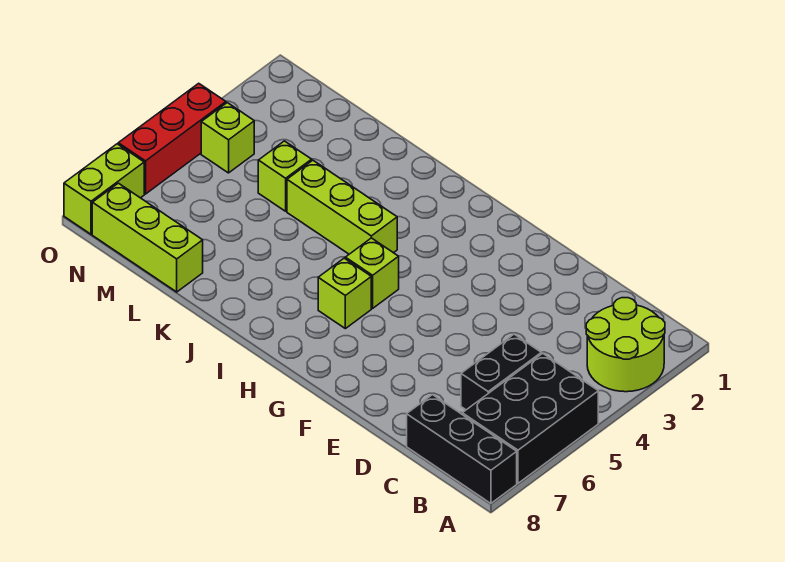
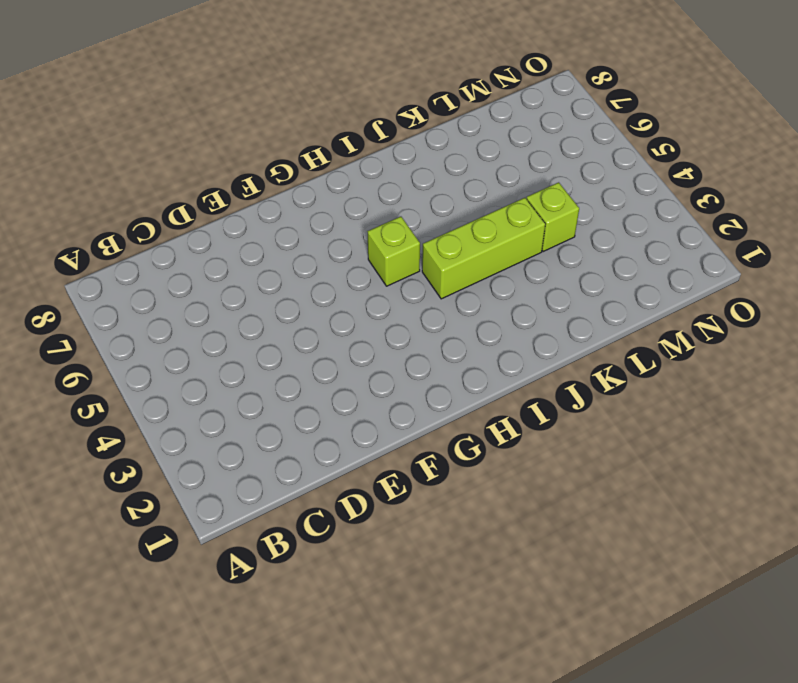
none -> lime 2x2 round brick [586,298,665,392]
none -> black 2x3 brick [462,353,598,483]
none -> black 1x3 brick [407,395,517,503]

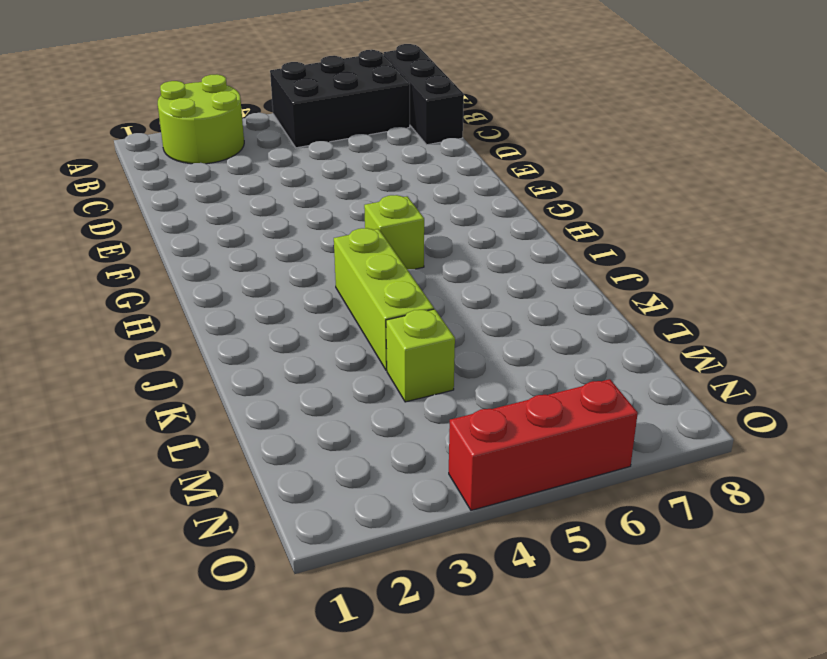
none -> black 1x2 brick [461,334,541,410]
none -> lime 1x1 brick [318,258,371,329]
none -> lime 1x3 brick [92,183,203,292]

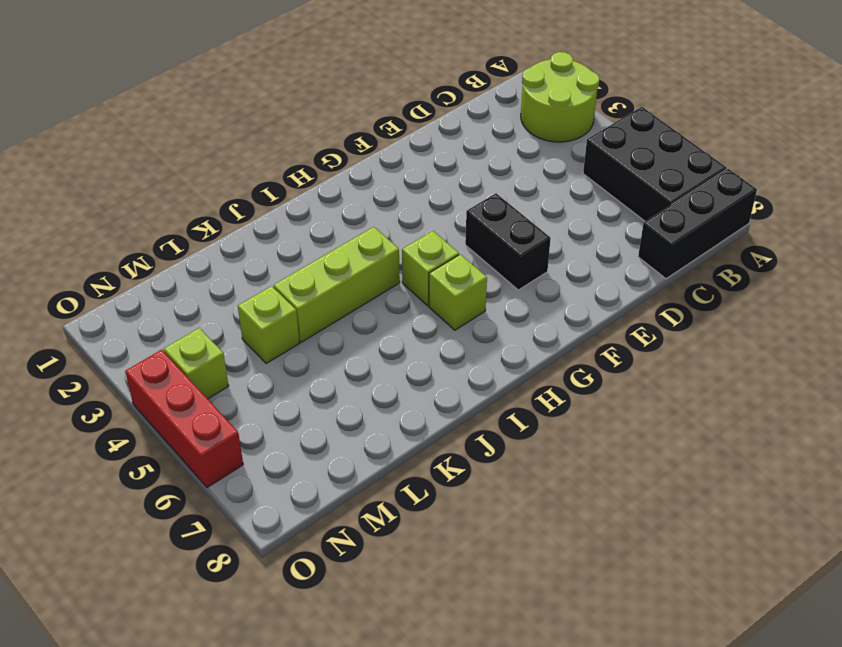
black 1x2 brick [465,193,551,290] -> black 1x2 brick moved to [461,334,541,410]
none -> lime 1x3 brick [92,183,203,292]
none -> lime 1x2 brick [64,144,144,234]

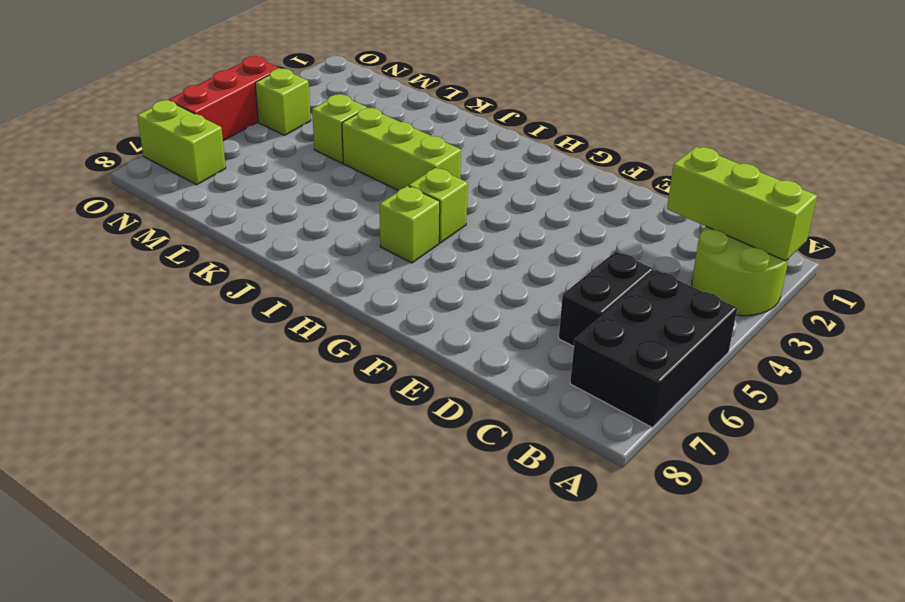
lime 1x3 brick [667,147,817,261] -> lime 1x3 brick moved to [92,183,203,292]
lime 1x2 brick [137,100,226,185] -> lime 1x2 brick turned to [64,144,144,234]
none -> black 1x3 brick [407,395,517,503]

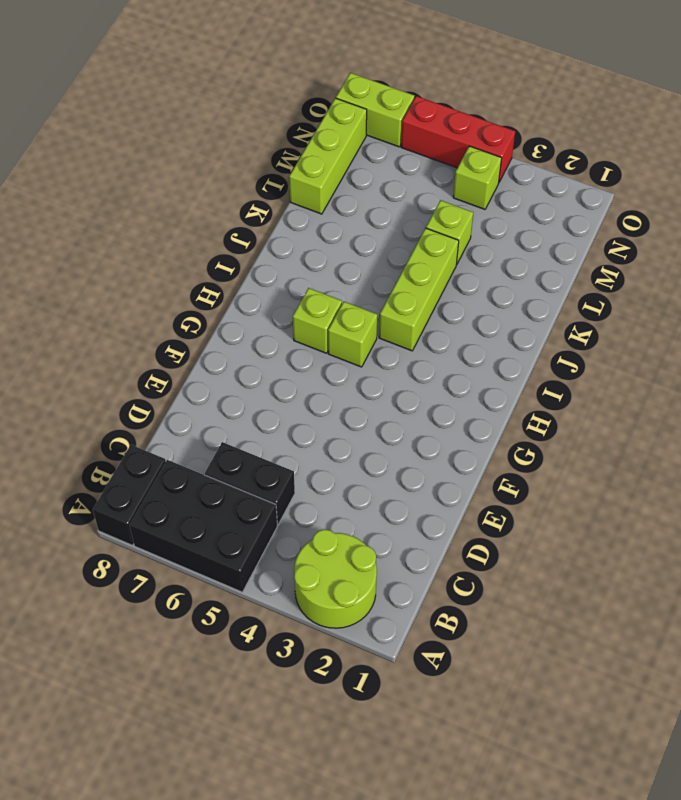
black 1x2 brick [93,445,166,545] -> black 1x3 brick [407,395,517,503]

